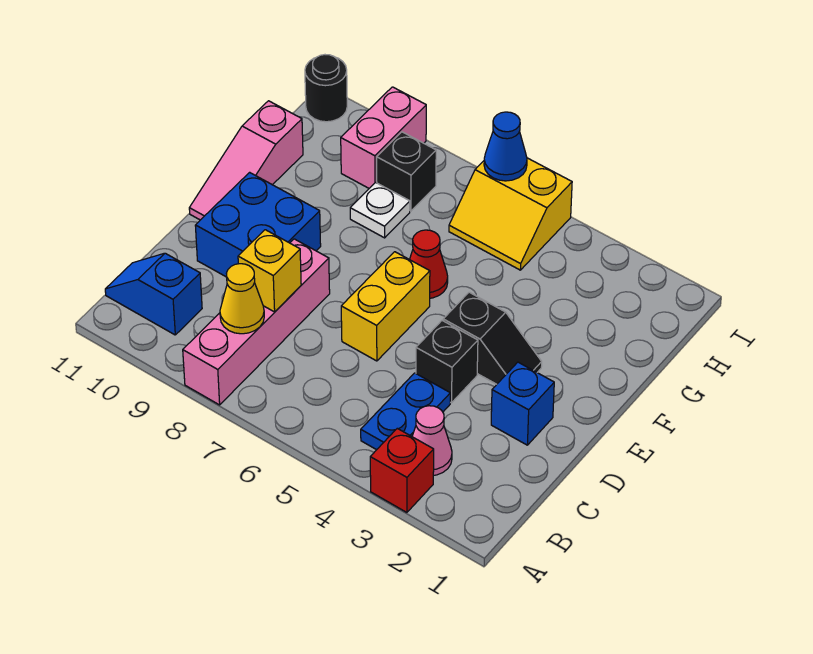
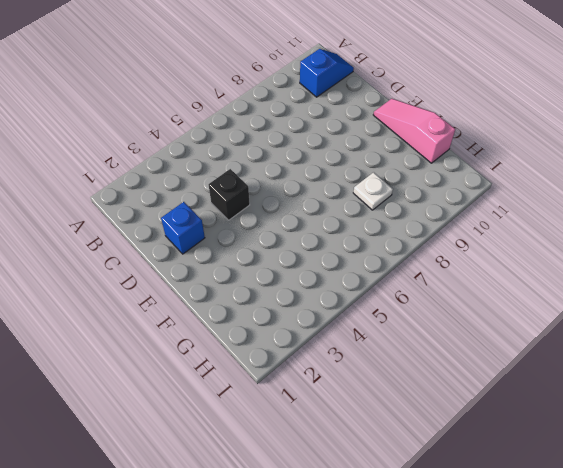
none -> red 1x1 brick [370,428,434,512]
none -> pink 1x4 brick [183,239,330,405]
none -> pink 1x1 cone [412,406,452,475]

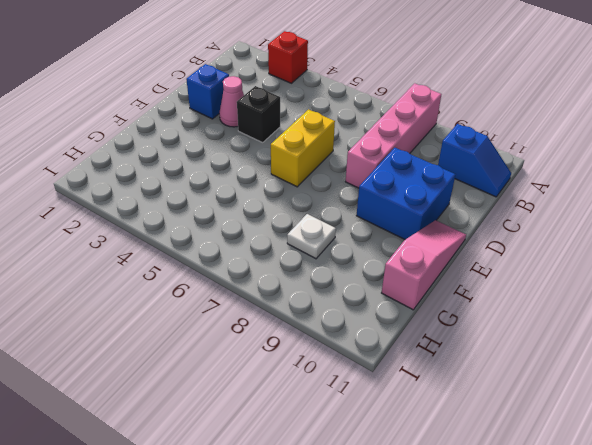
pink 1x1 cone [219,76,244,127] -> pink 1x1 cone moved to [412,406,452,475]
none -> blue 1x2 plate [361,373,450,450]
none -> black 1x2 slope [443,292,542,384]
none -> red 1x1 cone [410,230,448,298]

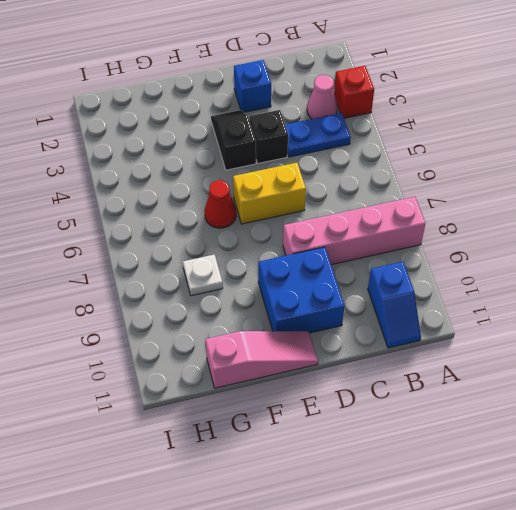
none -> yellow 2x2 slope [449,158,572,270]
none -> black 1x1 brick [377,132,436,211]
none -> pink 1x2 brick [341,87,426,188]

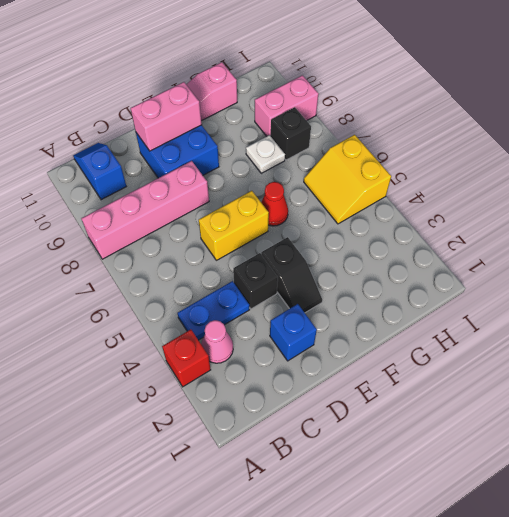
pink 1x2 brick [131,82,202,151] -> none
none -> black 1x1 round brick [305,55,347,122]
none -> yellow 1x1 cone [220,264,264,334]
none -> yellow 1x1 brick [238,230,301,312]

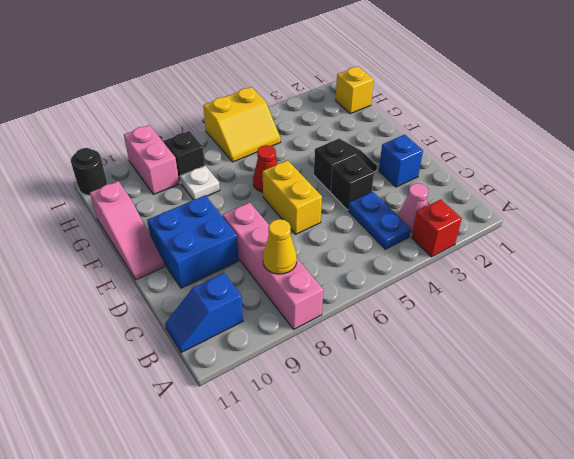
yellow 1x1 brick [335,66,374,114] -> yellow 1x1 brick moved to [238,230,301,312]
none -> blue 1x1 cone [484,112,527,181]

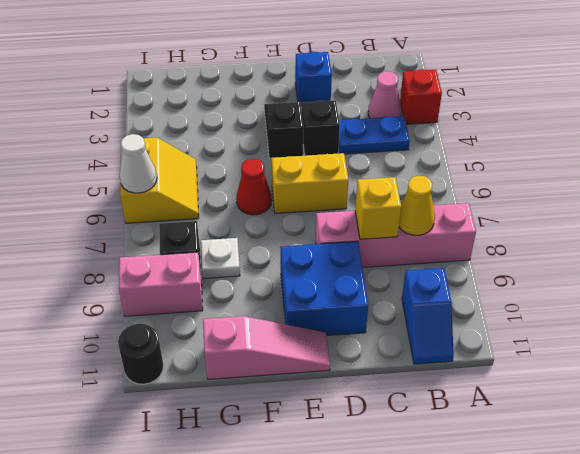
white 1x1 cone [120,134,157,193] -> blue 1x1 cone [484,112,527,181]

